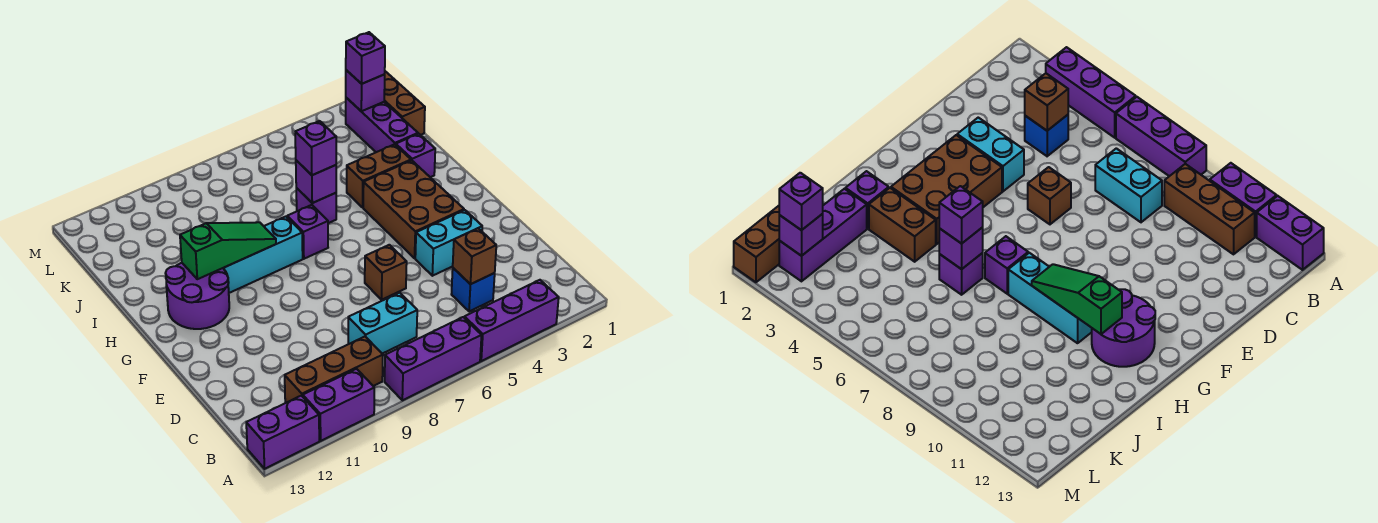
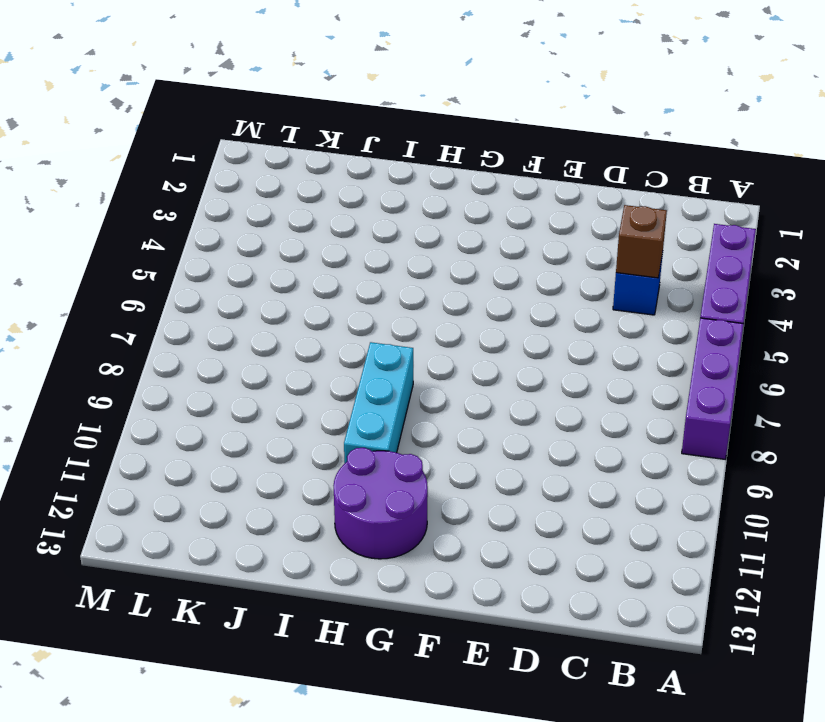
none -> purple 1x2 brick [303,369,374,441]
none -> purple 1x2 brick [246,396,319,469]
none -> brown 1x3 brick [285,337,383,403]

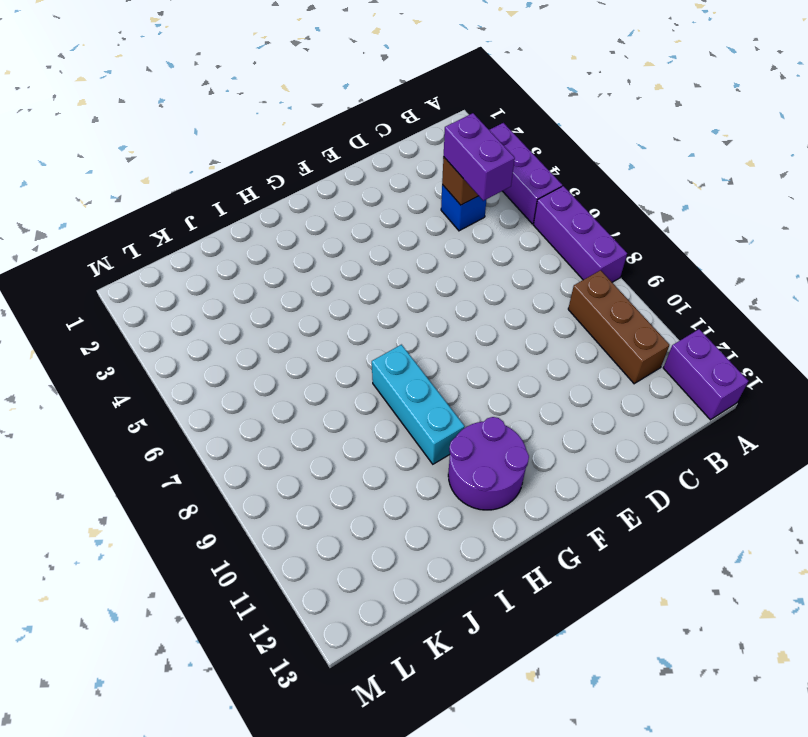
purple 1x2 brick [444,113,515,201] -> purple 1x2 brick moved to [303,369,374,441]
none -> cyan 1x2 brick [348,293,417,354]
none -> cyan 1x2 brick [415,210,482,276]
none -> brown 1x1 brick [365,245,407,300]

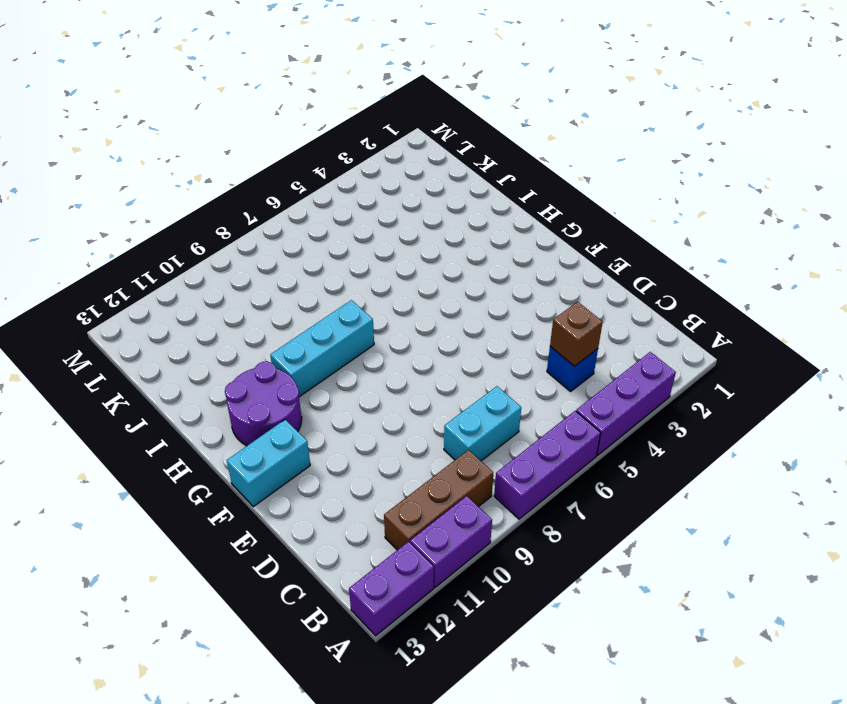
cyan 1x2 brick [227,420,310,507] -> cyan 1x2 brick moved to [415,210,482,276]
none -> brown 1x1 brick [365,245,407,300]
none -> brown 2x3 brick [363,160,464,258]
none -> purple 1x1 brick [287,205,328,259]

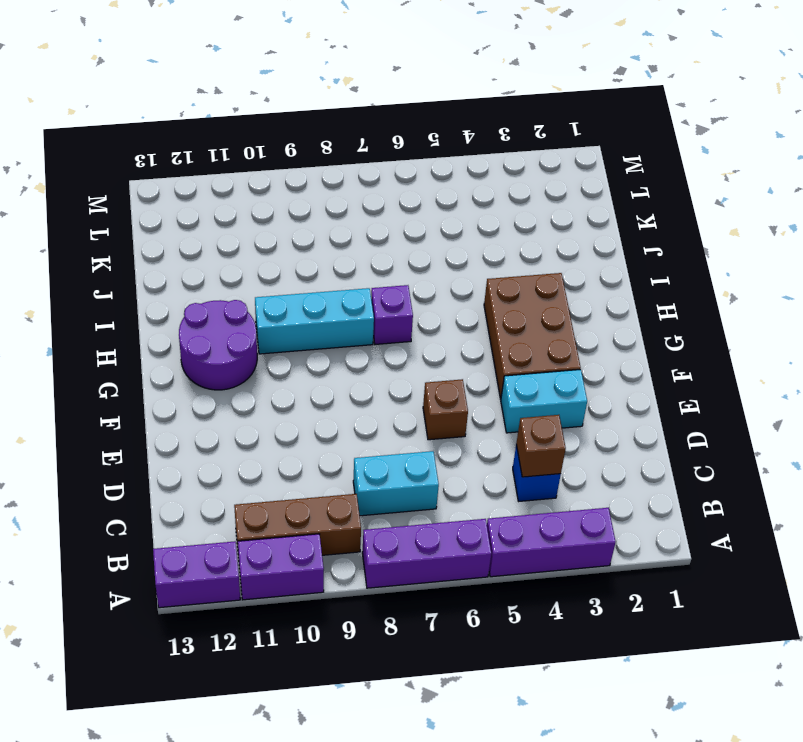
none -> purple 1x1 brick [396,134,435,177]
none -> brown 1x2 brick [347,144,411,207]
none -> purple 1x1 brick [296,188,336,223]

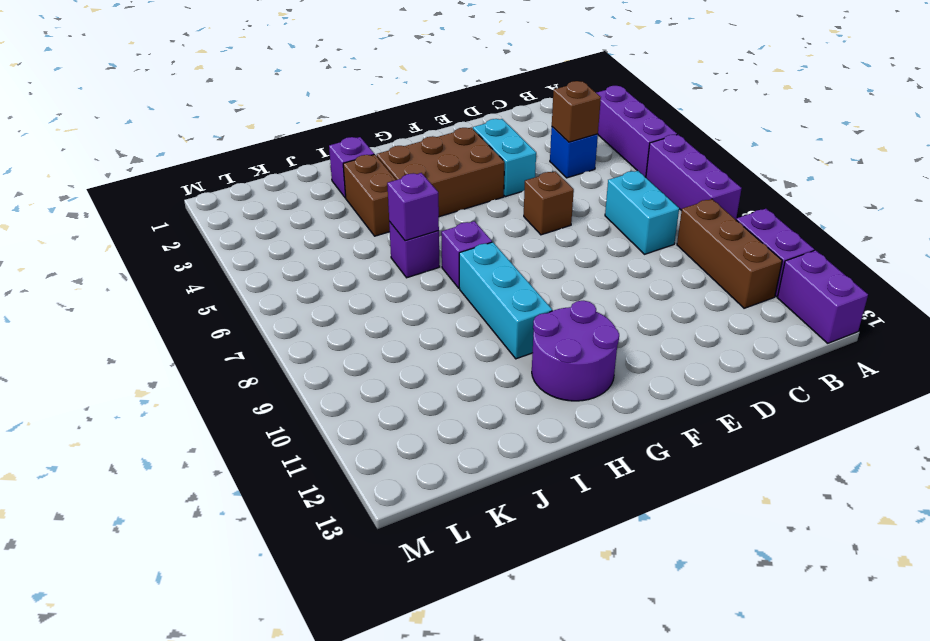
none -> purple 1x3 brick [346,98,418,152]
none -> brown 1x3 brick [384,71,425,135]
none -> green 1x3 slope [180,222,276,279]

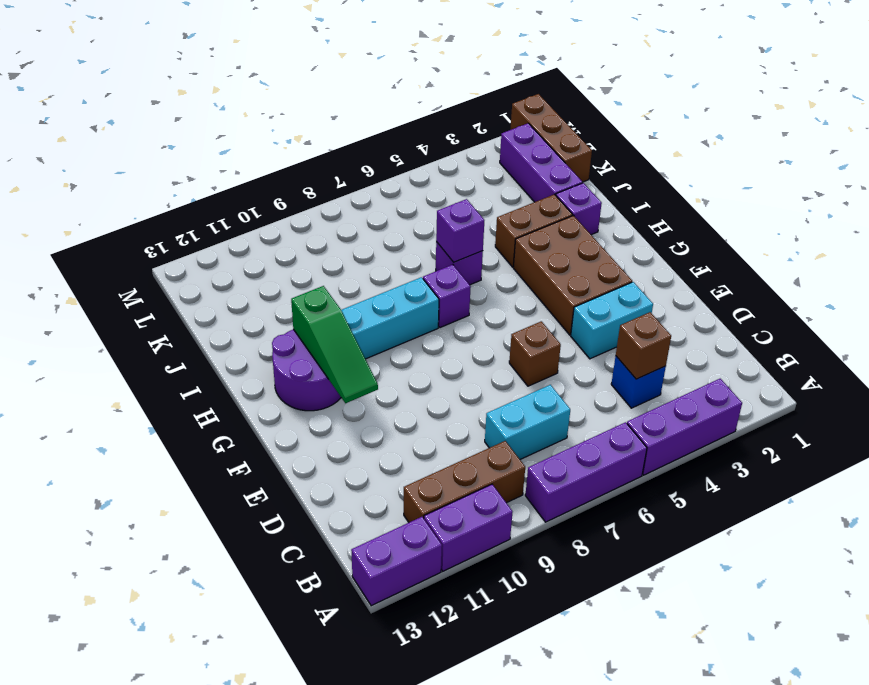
green 1x3 slope [291,286,378,403] -> green 1x3 slope turned to [180,222,276,279]
none -> purple 1x1 brick [346,70,385,111]
none -> purple 1x1 brick [295,121,336,175]
none -> purple 1x1 brick [346,32,385,84]

